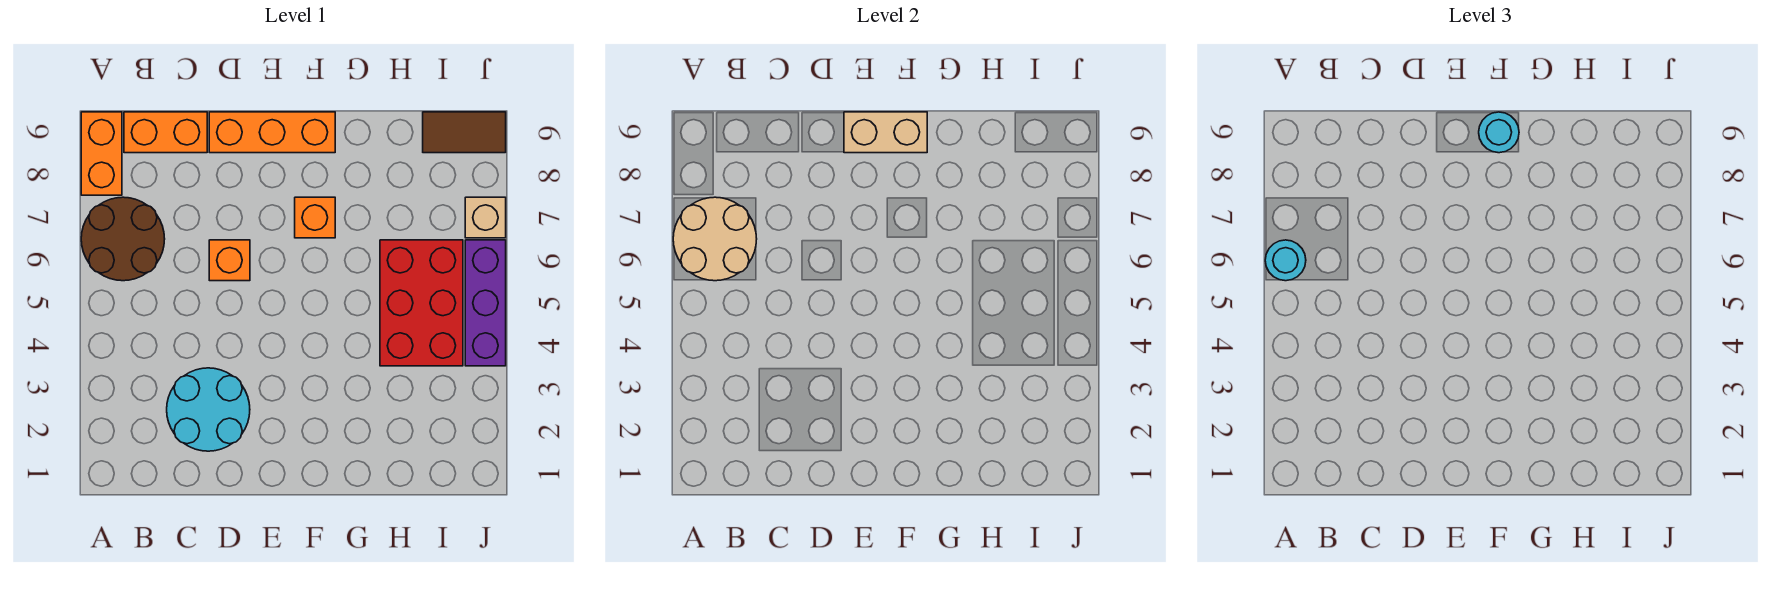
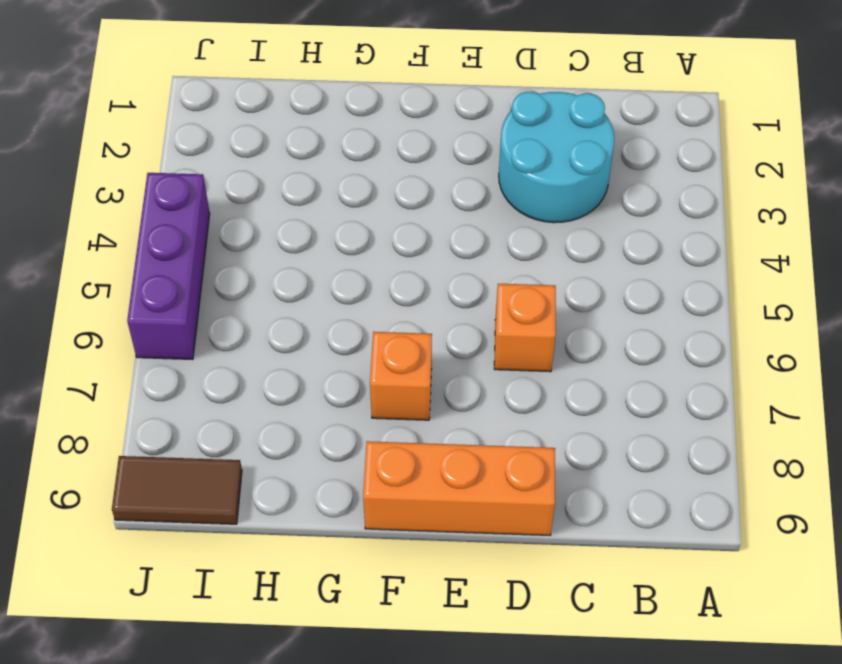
none -> brown 2x2 round brick [81,197,165,281]
none -> orange 1x2 brick [81,112,122,195]
none -> orange 1x2 brick [124,112,207,153]

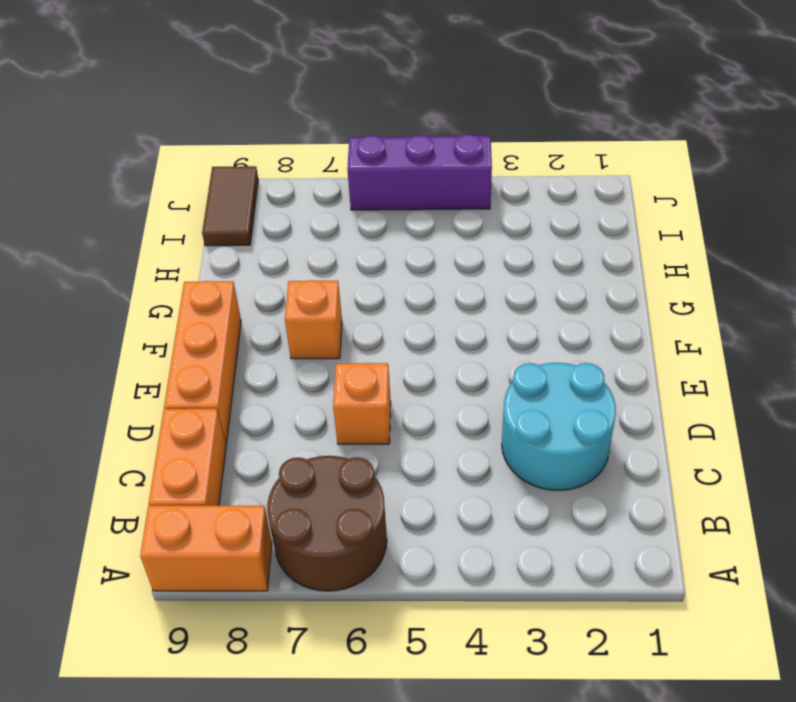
none -> red 2x3 brick [380,240,463,366]
none -> tan 1x1 brick [465,197,506,238]
none -> tan 2x2 round brick [673,197,757,281]

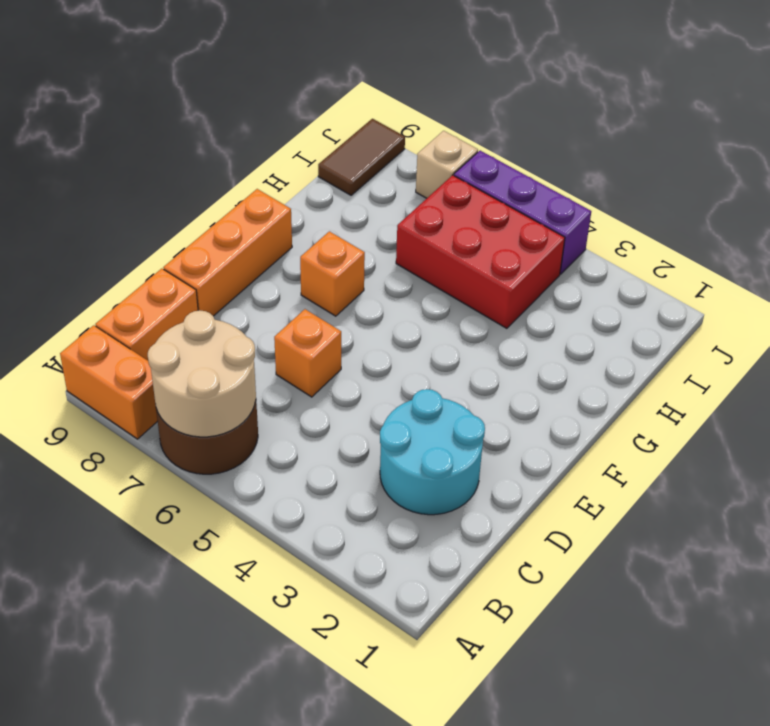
none -> tan 1x2 brick [844,112,927,153]
none -> cyan 1x1 round brick [1265,240,1306,281]
none -> cyan 1x1 round brick [1479,112,1519,153]

